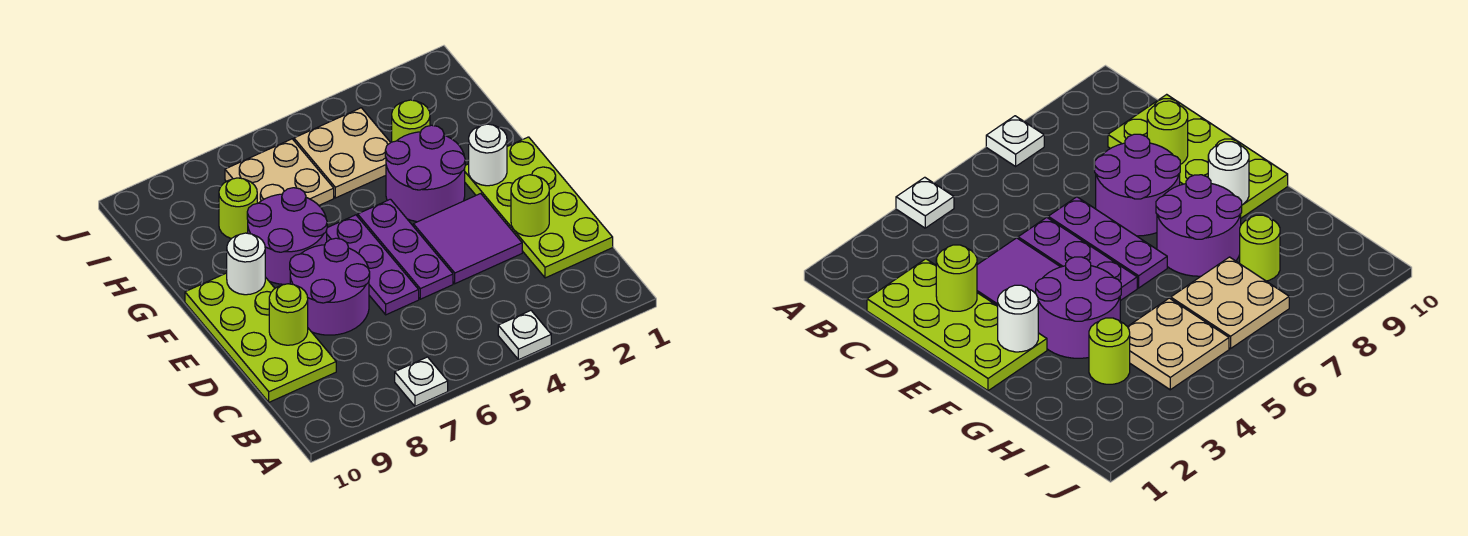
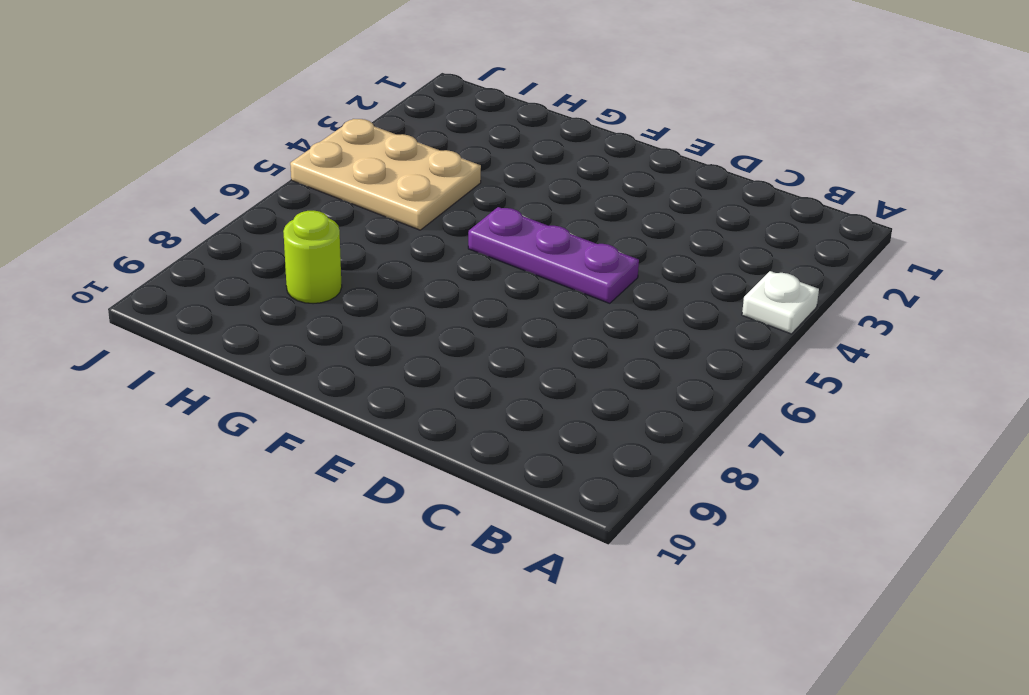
tan 2x3 plate [290,119,481,230] -> tan 2x2 plate [294,108,391,198]
none -> white 1x1 plate [395,357,448,406]
none -> lime 2x4 plate [465,137,613,278]
none -> lime 2x4 plate [185,273,336,402]

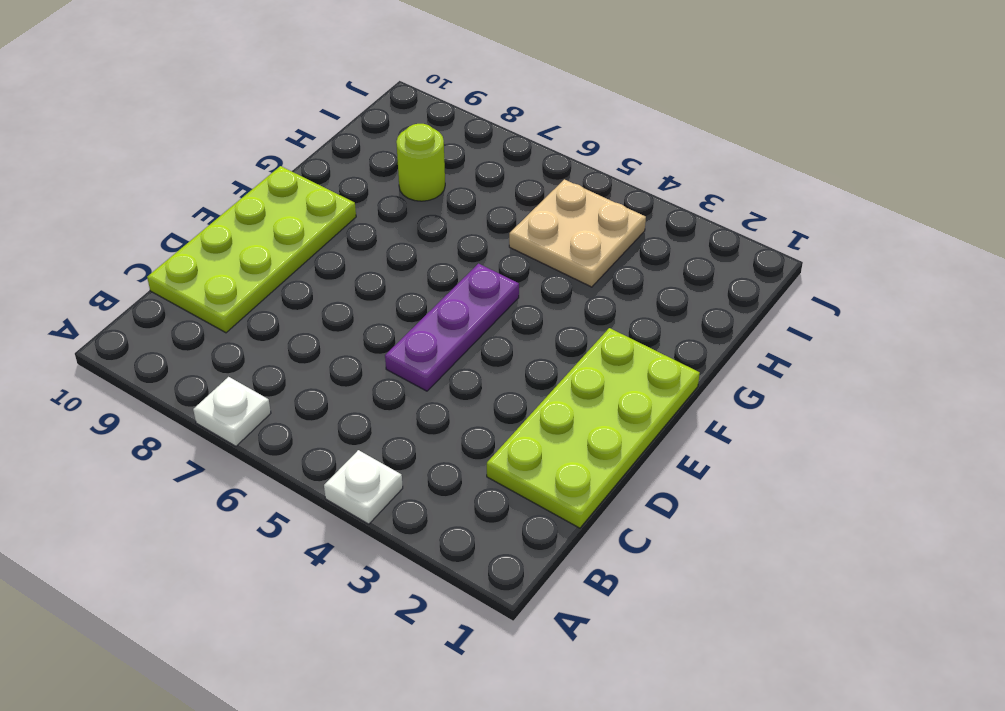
none -> purple 2x2 tile [413,194,522,284]
none -> purple 1x3 plate [327,215,419,315]
none -> purple 2x2 round brick [290,238,370,335]

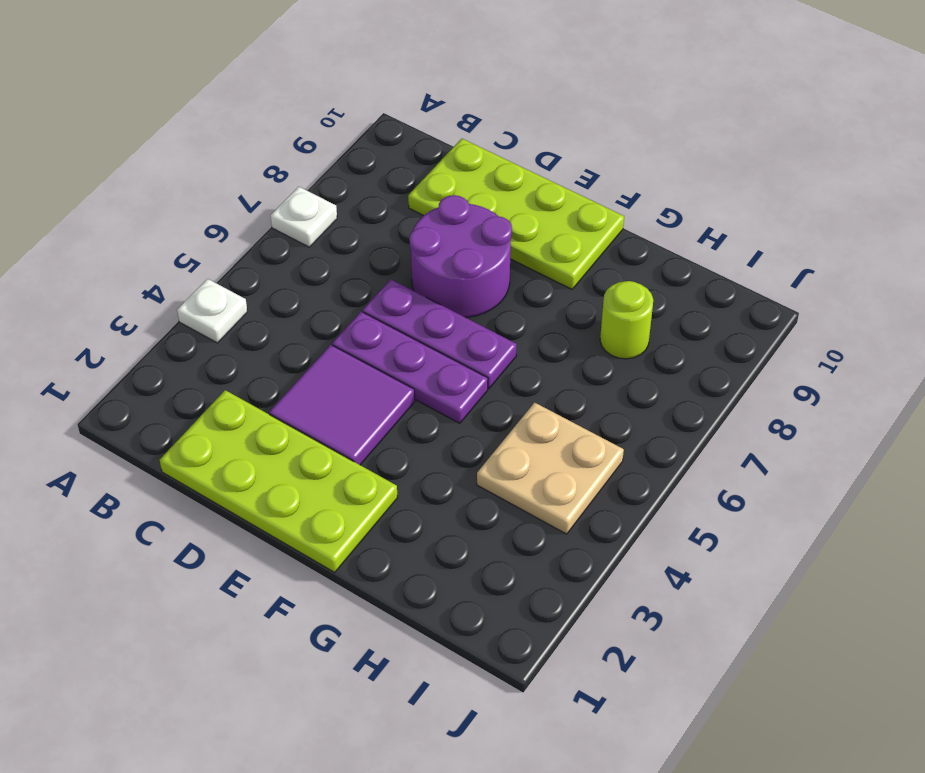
none -> purple 2x2 round brick [385,125,465,222]
none -> purple 2x2 round brick [247,188,327,285]
none -> lime 1x1 round brick [392,100,430,142]

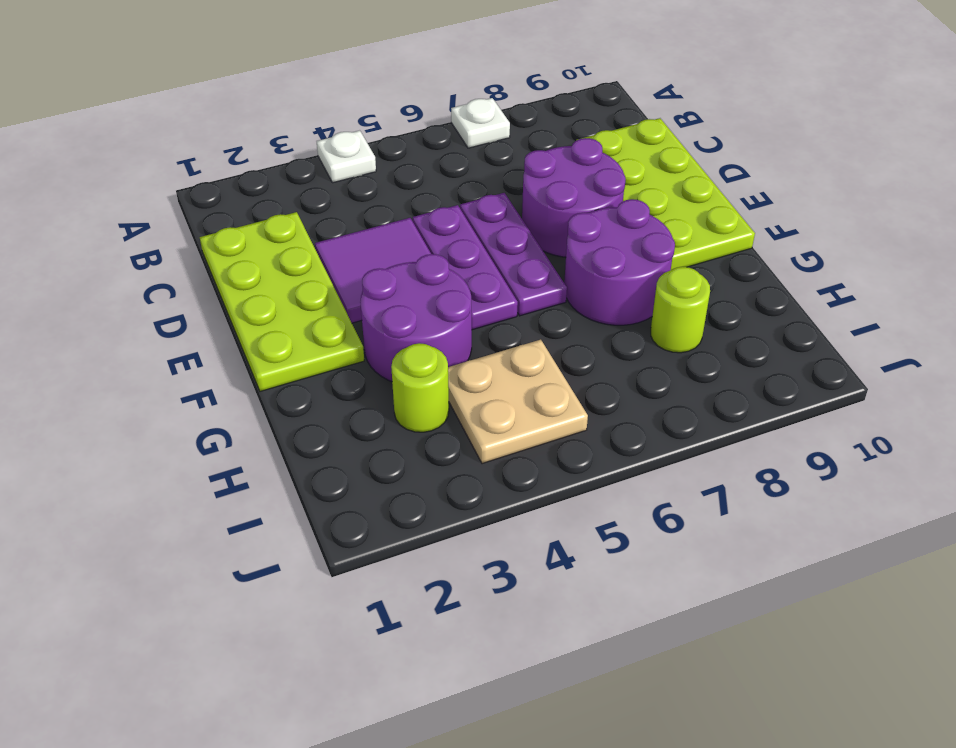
none -> tan 2x2 plate [225,139,334,205]
none -> lime 1x1 round brick [511,175,549,236]
none -> lime 1x1 round brick [269,284,308,345]

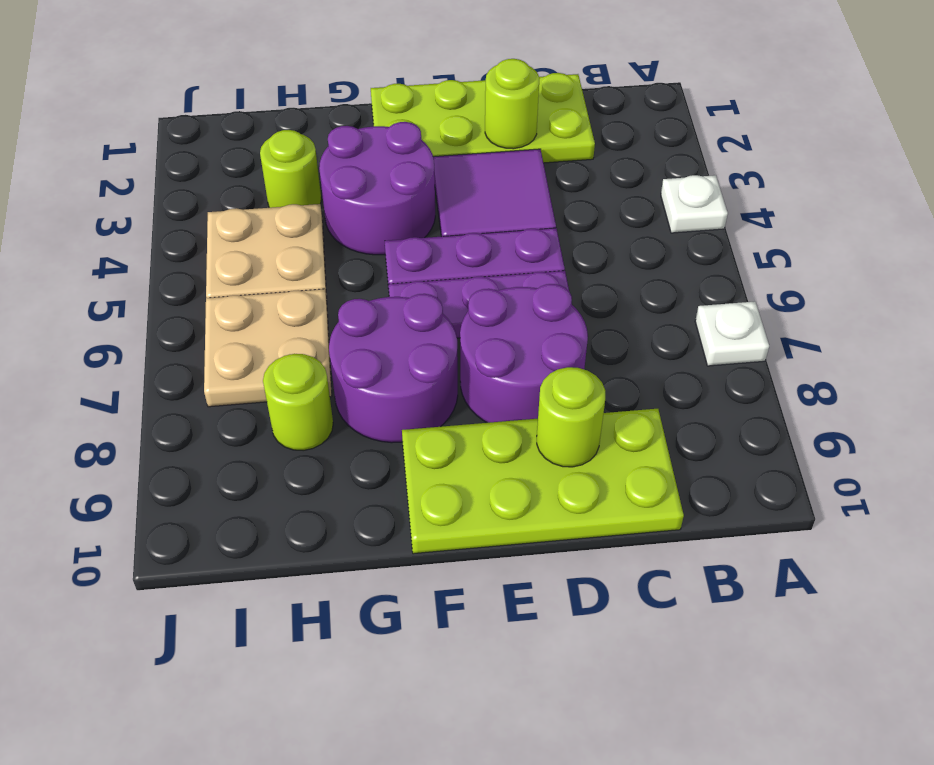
none -> white 1x1 round brick [469,124,507,186]
none -> white 1x1 round brick [227,233,265,295]

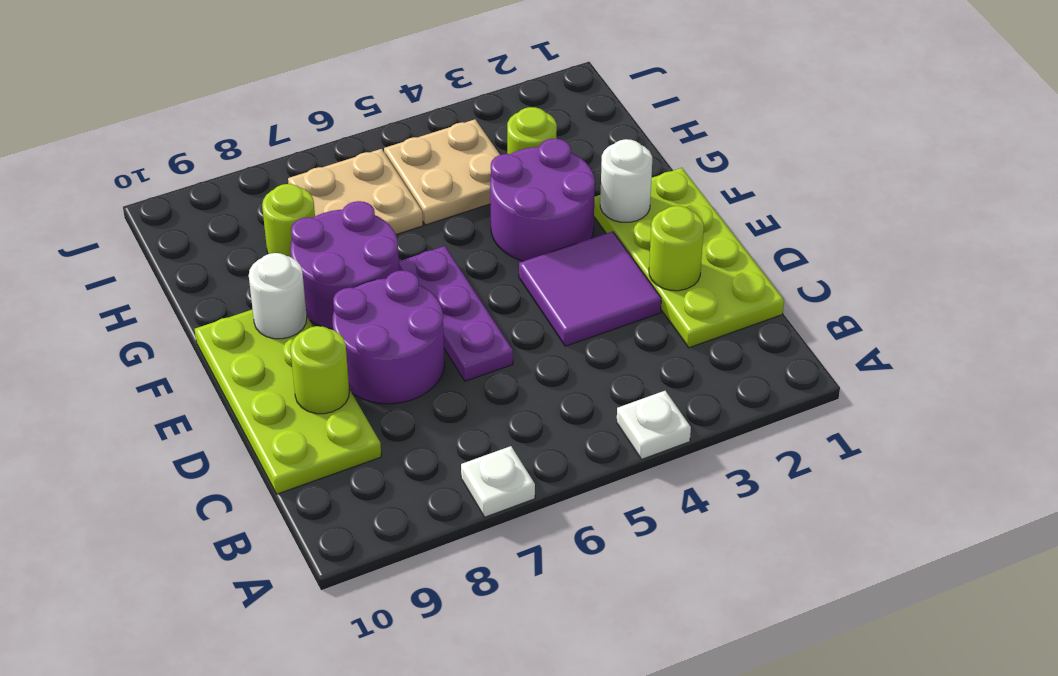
none -> purple 1x3 plate [358,199,453,299]

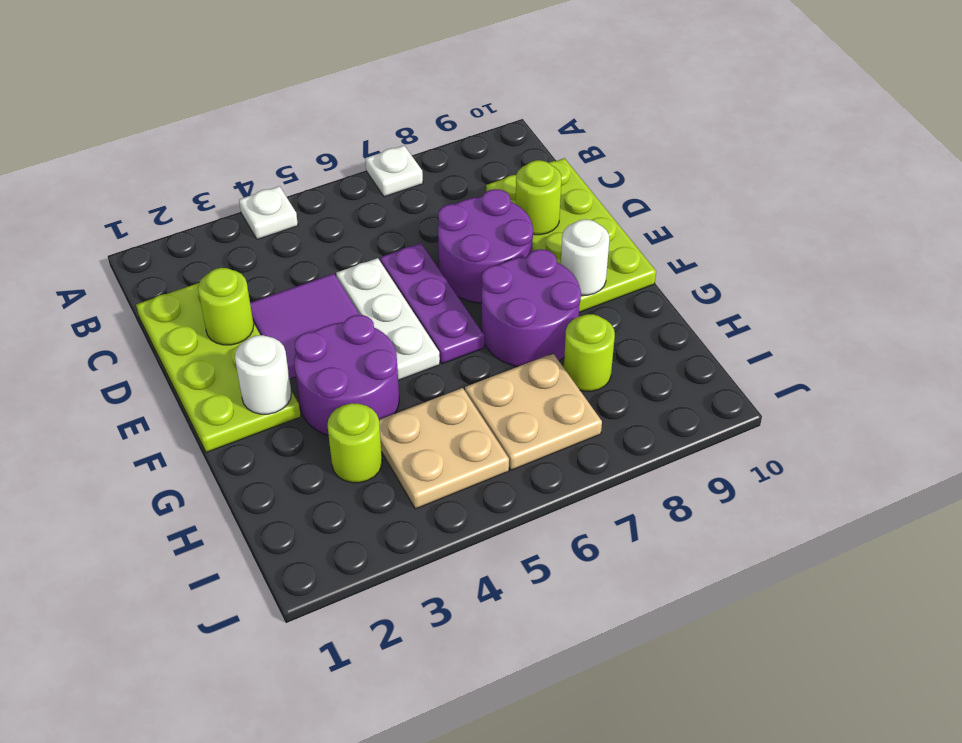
white 1x3 plate [336,258,440,380] -> purple 1x3 plate [358,199,453,299]

